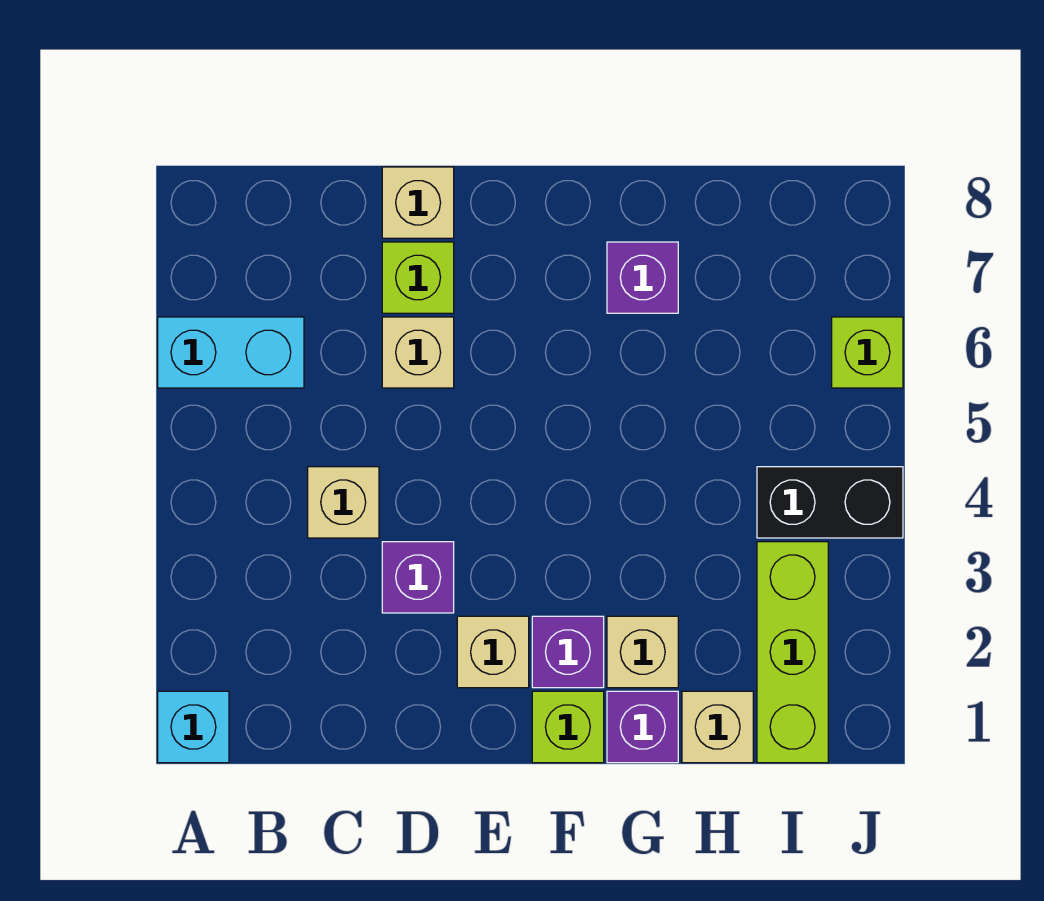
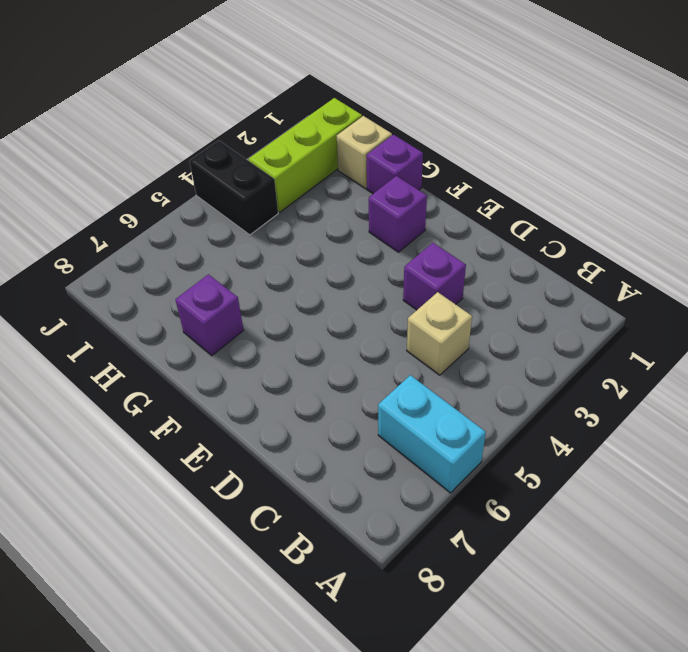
none -> cyan 1x1 brick [158,691,229,763]
none -> tan 1x1 brick [382,317,454,388]
none -> lime 1x1 brick [382,242,454,313]

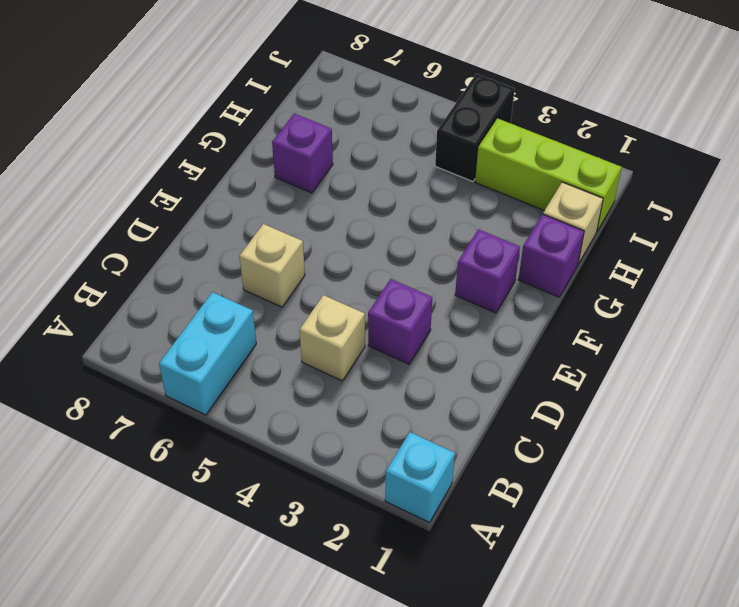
none -> lime 1x1 brick [382,242,454,313]
none -> tan 1x1 brick [382,167,454,238]
none -> tan 1x1 brick [457,616,529,688]

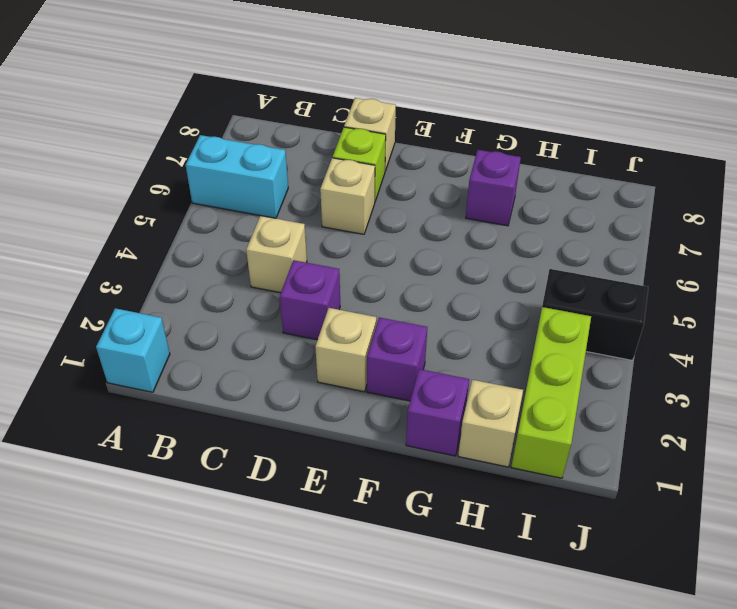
none -> lime 1x1 brick [532,691,604,763]
none -> tan 1x1 brick [607,616,678,688]
none -> lime 1x1 brick [832,317,903,388]

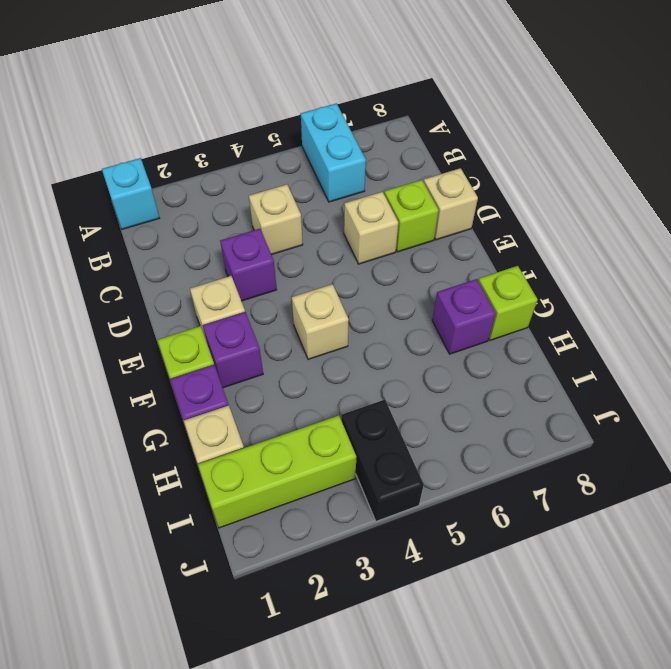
tan 1x1 brick [292,284,349,359] -> tan 1x1 brick moved to [607,616,678,688]
lime 1x1 brick [478,266,538,340] -> lime 1x1 brick moved to [832,317,903,388]

